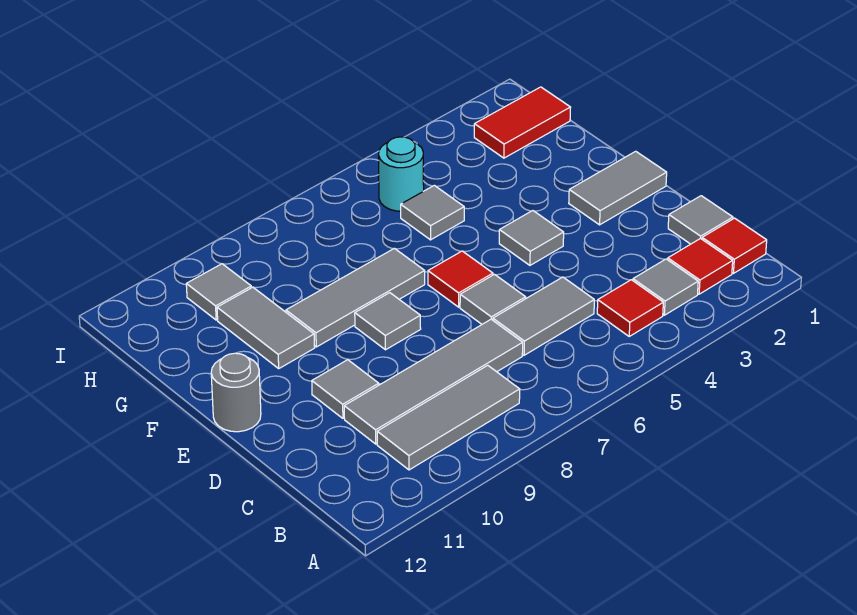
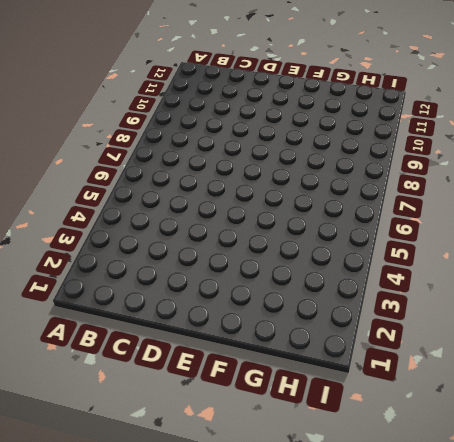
none -> red 1x1 tile [702,218,767,273]
none -> red 1x1 tile [667,238,733,294]
none -> grey 1x1 tile [633,259,698,315]

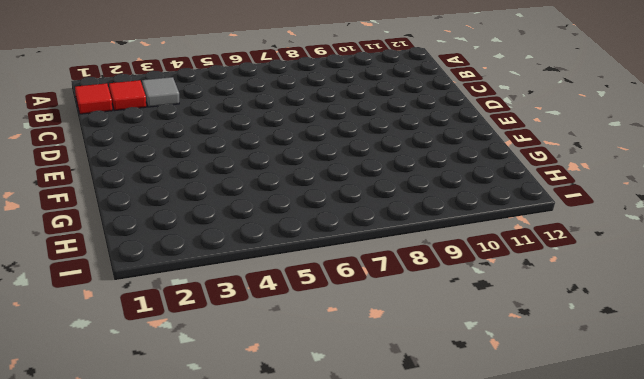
none -> red 1x1 tile [597,280,663,336]
none -> grey 1x3 tile [377,365,520,470]
none -> grey 1x1 tile [668,196,733,244]

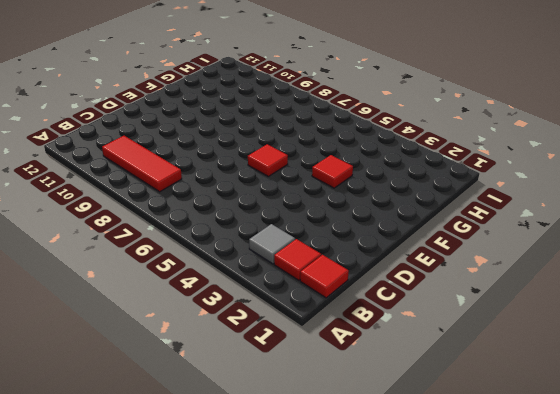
red 1x3 tile [102,136,182,192] -> grey 1x3 tile [377,365,520,470]
red 1x1 tile [312,155,353,188] -> red 1x1 tile moved to [597,280,663,336]
none -> grey 1x1 tile [668,196,733,244]
none -> grey 1x2 tile [493,277,594,355]
none -> grey 1x4 tile [344,319,523,444]

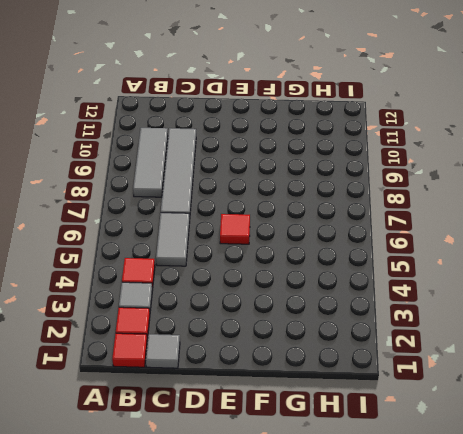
none -> grey 1x1 tile [460,274,526,324]
none -> grey 1x1 tile [312,360,379,418]
none -> grey 1x2 tile [569,151,667,225]

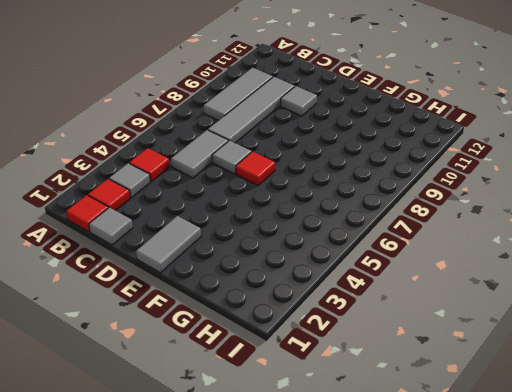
none -> grey 1x1 tile [499,211,564,265]
none -> grey 1x1 tile [355,293,421,350]
none -> grey 1x1 round brick [211,353,261,432]

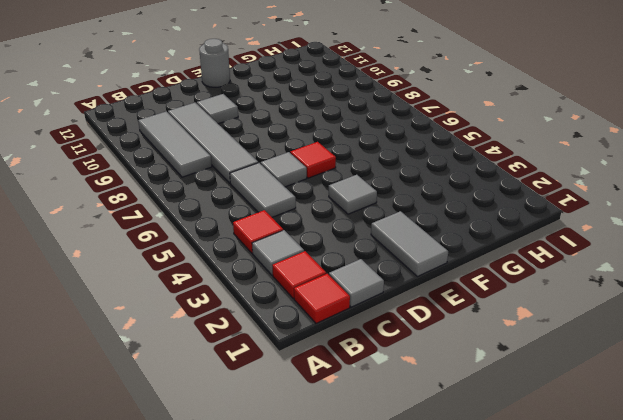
none -> grey 1x1 tile [355,293,421,350]
none -> grey 1x3 tile [286,248,425,347]
none -> grey 1x2 tile [217,287,315,368]

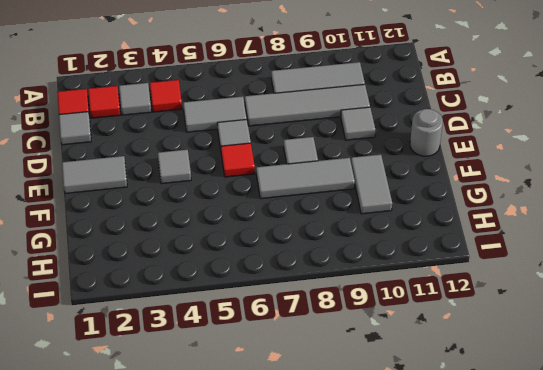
none -> grey 1x1 tile [401,185,464,240]
none -> red 1x2 tile [474,87,571,158]
none -> cyan 1x1 round brick [379,137,424,211]

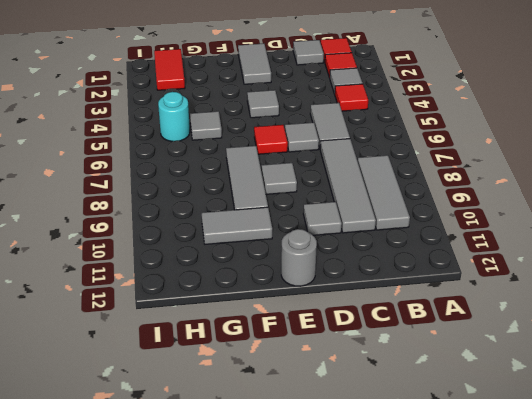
none -> grey 1x1 tile [186,264,251,320]

